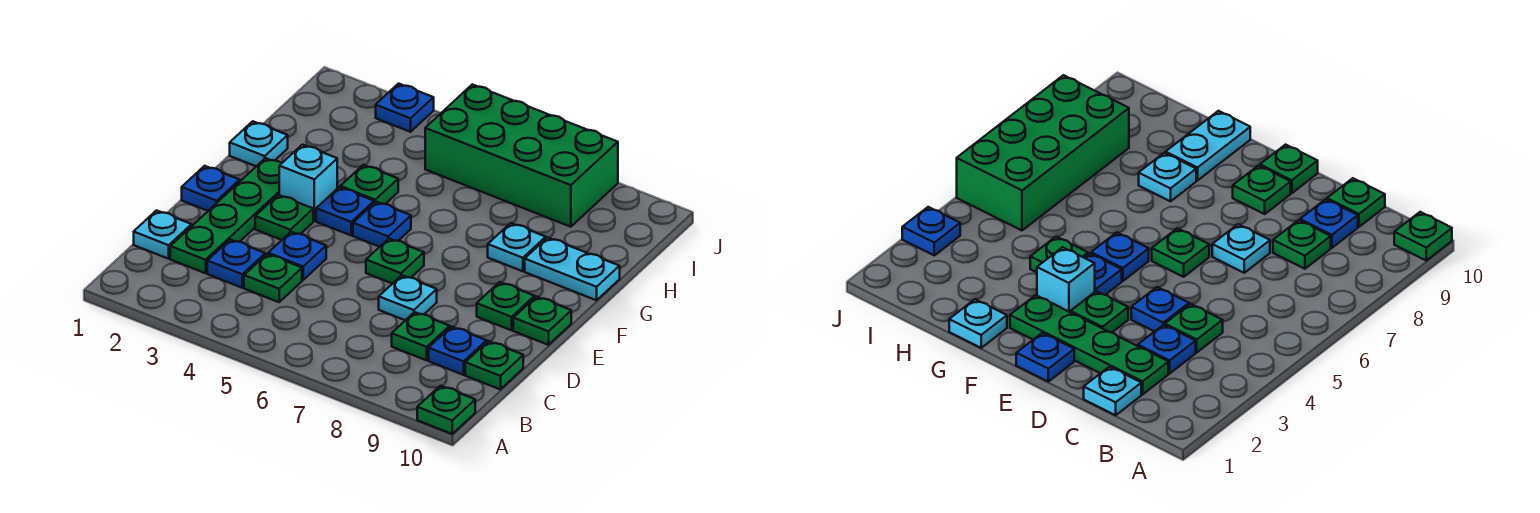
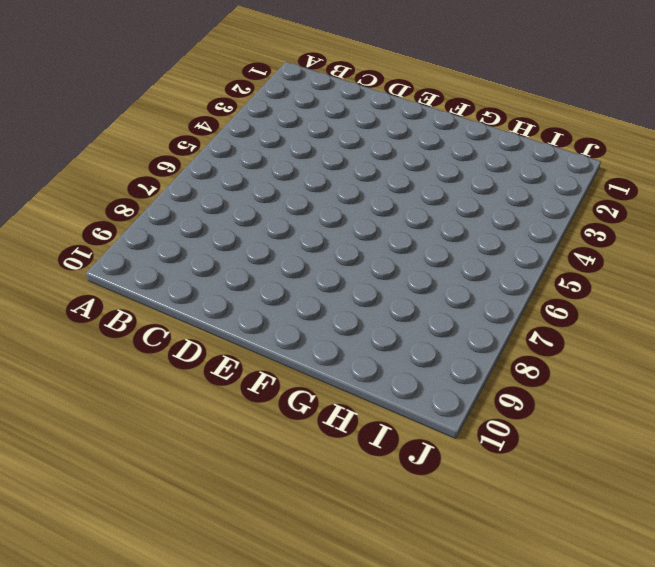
none -> green 1x1 plate [417,386,475,434]
none -> cyan 1x1 plate [134,210,192,259]
none -> green 1x4 plate [170,158,282,273]

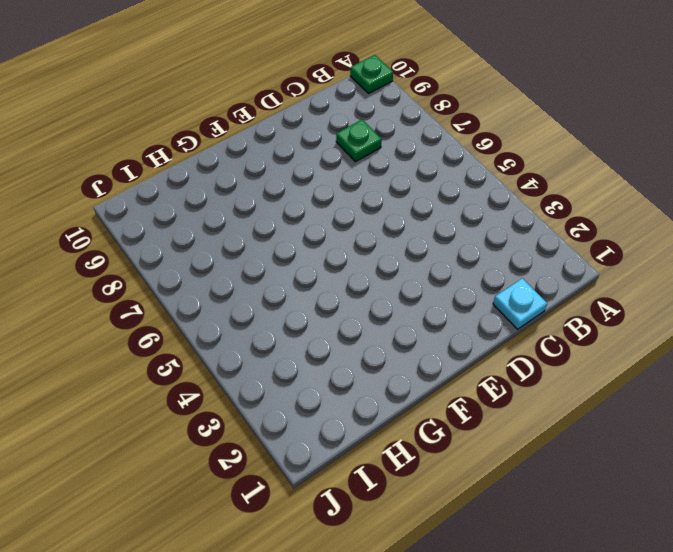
none -> green 1x4 plate [170,158,282,273]
none -> blue 1x1 plate [207,239,265,288]
none -> green 1x1 plate [244,254,302,302]

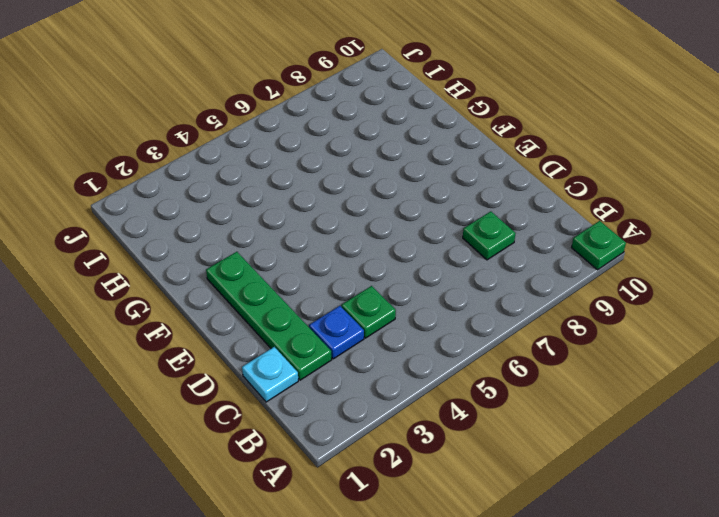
none -> blue 1x1 plate [429,327,487,375]
none -> green 1x1 plate [465,341,523,389]
none -> blue 1x1 plate [268,232,326,280]

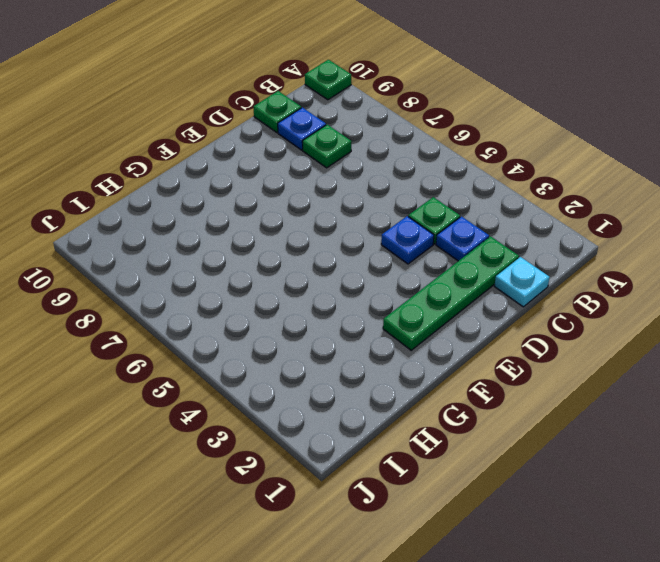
none -> cyan 1x1 plate [379,275,437,320]
none -> blue 1x1 plate [182,166,240,211]
none -> green 1x1 plate [255,195,313,240]

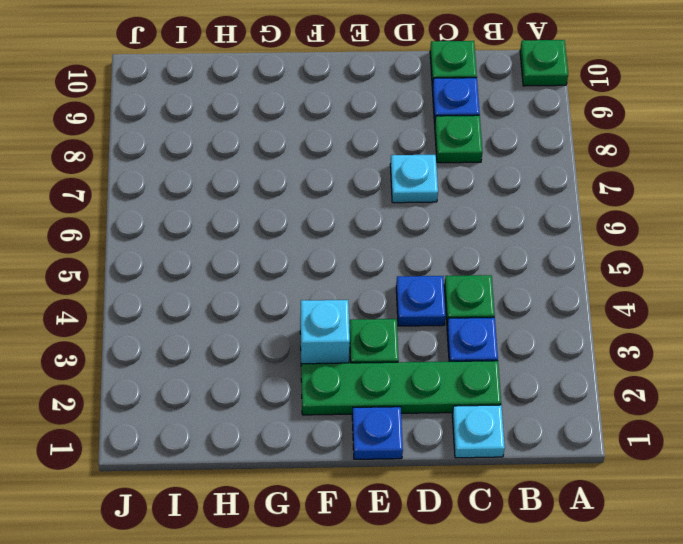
none -> green 1x1 plate [366,239,424,284]
none -> green 1x1 plate [477,282,535,330]
none -> green 1x1 plate [513,297,571,345]

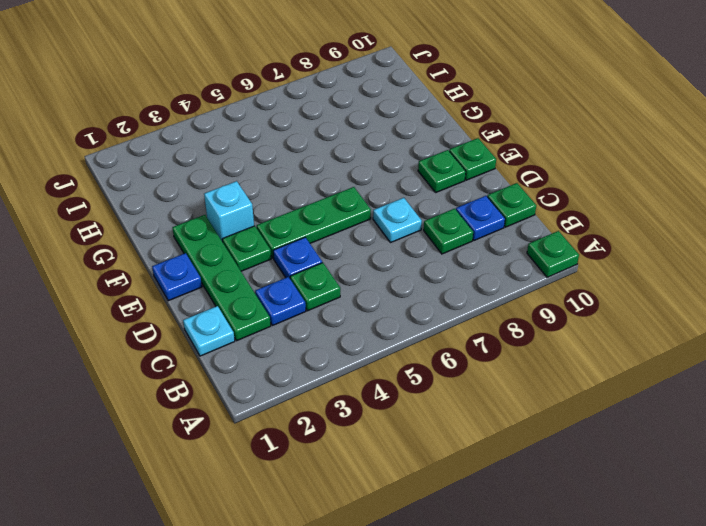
green 1x3 plate [257,187,371,258] -> green 1x1 plate [366,239,424,284]
none -> blue 1x1 plate [316,187,374,235]
none -> blue 1x1 plate [353,202,411,247]
none -> cyan 1x1 plate [230,121,288,166]

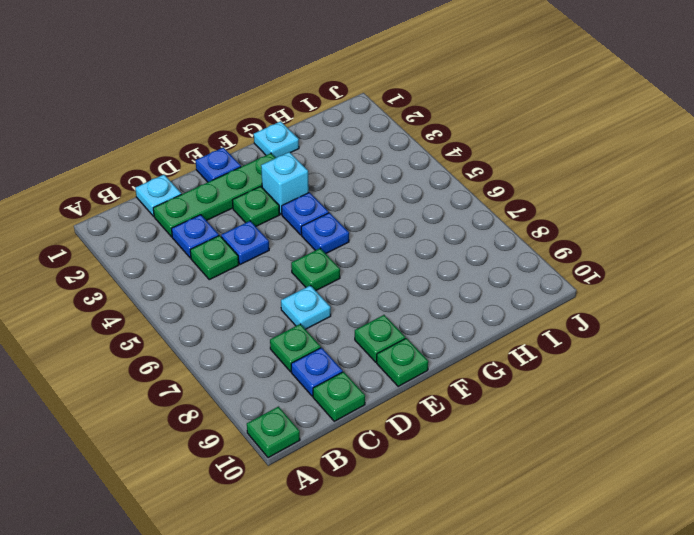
none -> green 1x1 plate [340,165,398,204]
none -> cyan 1x1 plate [488,223,546,271]
none -> cyan 1x2 plate [525,237,620,300]

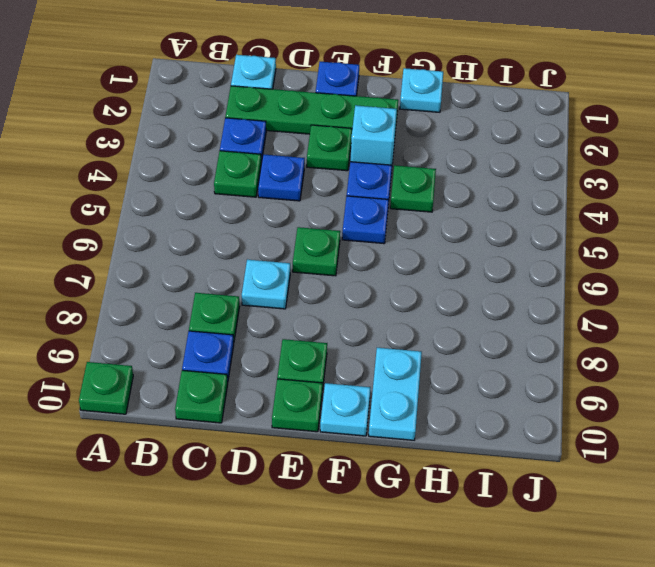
cyan 1x1 plate [320,383,371,436] -> cyan 1x1 plate moved to [488,223,546,271]
none -> green 2x4 brick [425,85,618,227]
none -> blue 1x1 plate [376,84,434,132]

